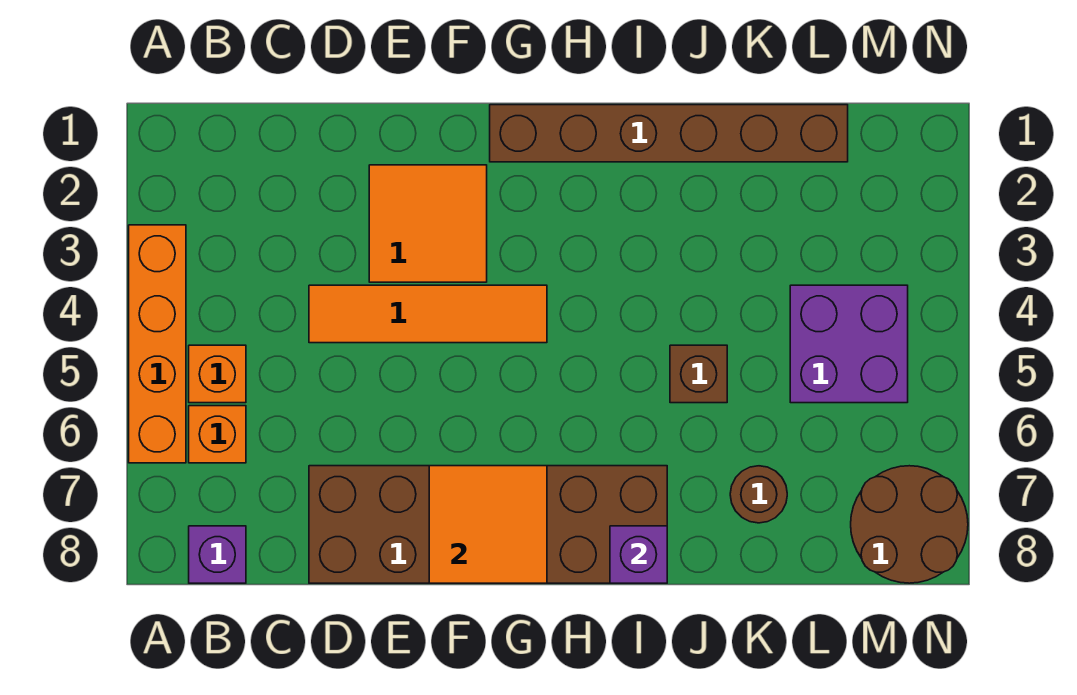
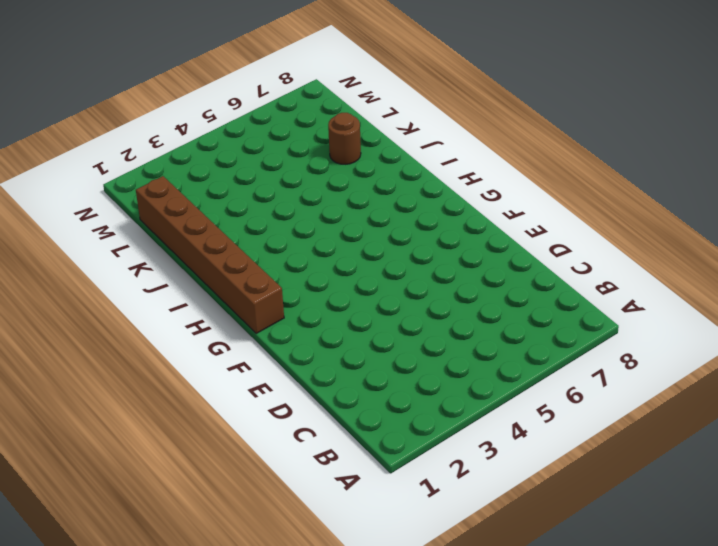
none -> orange 1x4 brick [129,225,186,463]
none -> orange 1x1 brick [189,345,246,403]
none -> orange 1x1 brick [189,406,246,463]

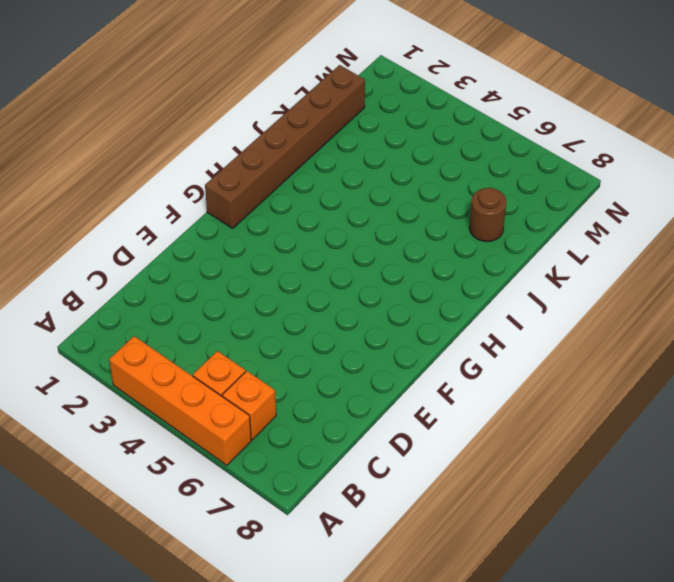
none -> purple 1x1 brick [189,526,246,583]
none -> orange 1x4 tile [309,285,547,343]
none -> brown 2x6 brick [309,466,667,583]

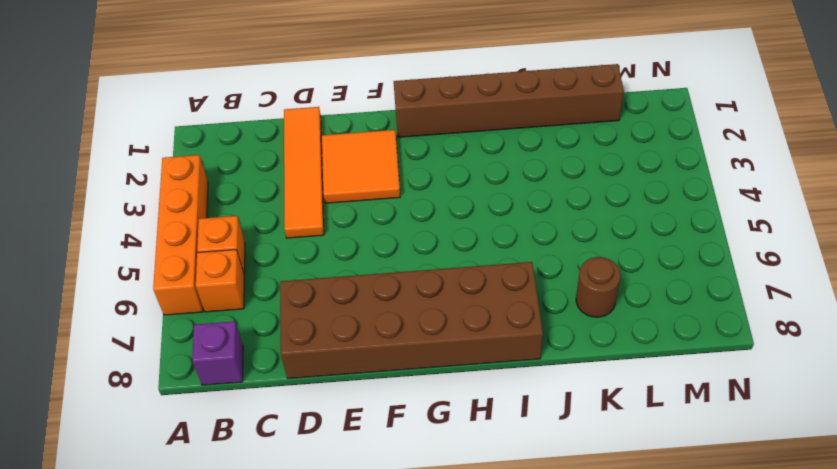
orange 1x4 tile [284,107,324,238] -> orange 1x4 tile turned to [309,285,547,343]
none -> brown 1x1 brick [670,345,727,403]
none -> purple 2x2 brick [790,285,908,403]
none -> brown 2x2 round brick [851,466,968,583]

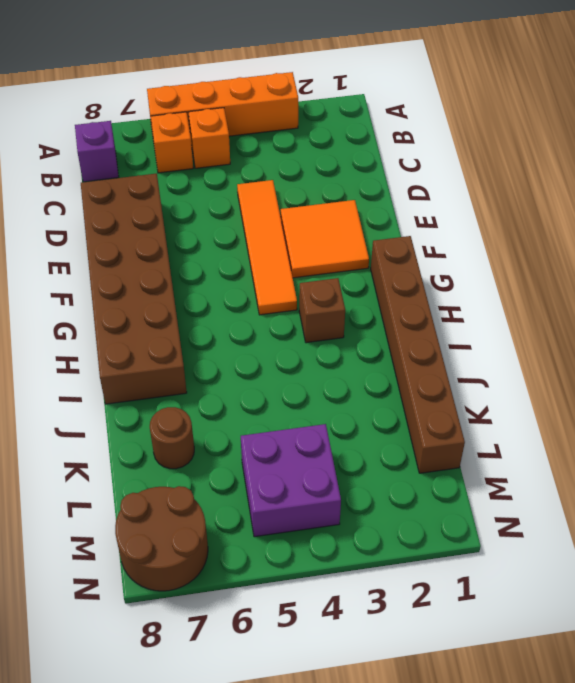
brown 1x1 brick [299,278,345,343] -> brown 1x1 brick moved to [670,345,727,403]
none -> orange 2x2 tile [429,466,547,583]
none -> purple 1x1 brick [610,526,667,583]

